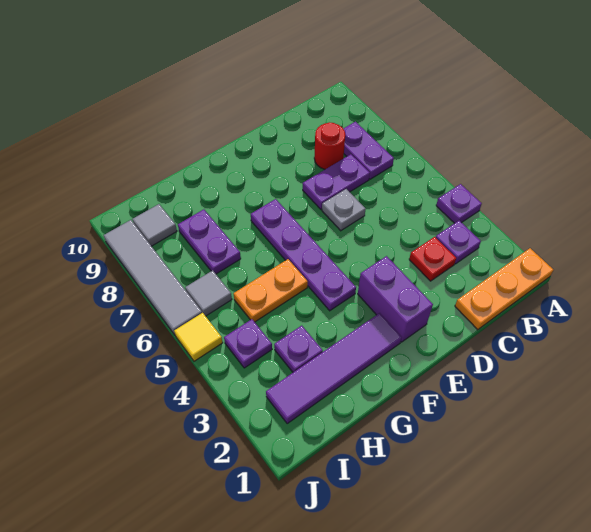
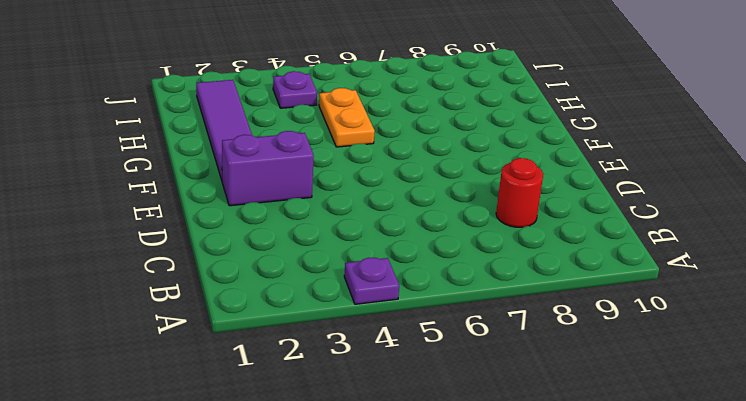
none -> orange 1x3 plate [455,248,553,330]
none -> purple 1x1 plate [436,221,481,264]
none -> purple 1x2 plate [343,122,394,179]

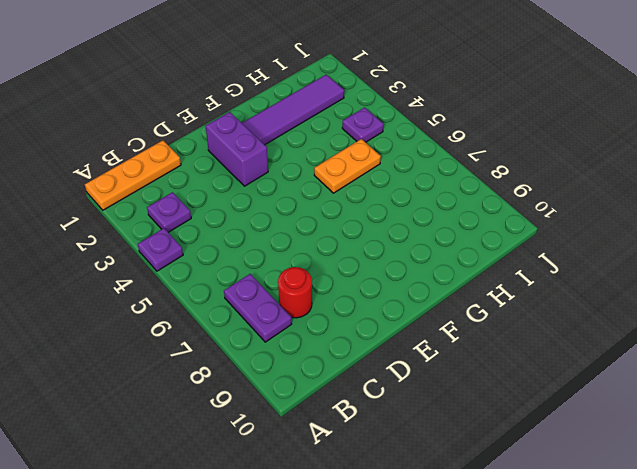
none -> red 1x1 plate [409,237,456,281]
none -> purple 1x2 plate [303,154,370,209]
none -> grey 1x1 plate [322,189,365,231]

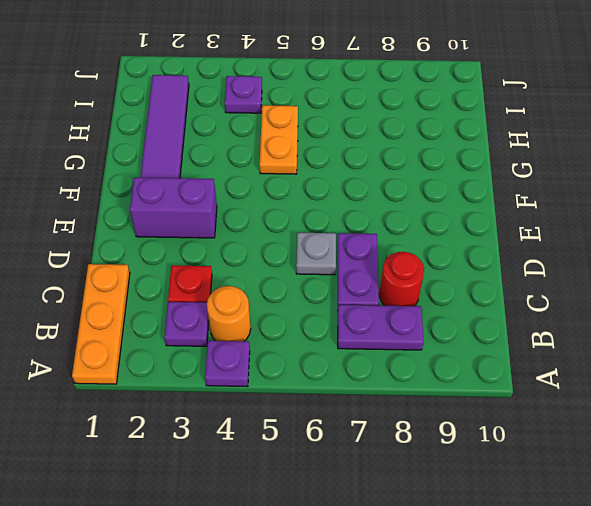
orange 1x1 round brick [207,286,251,341] -> none
none -> purple 1x4 plate [251,199,356,311]
none -> purple 1x1 plate [274,326,323,372]
none -> purple 1x2 plate [178,209,241,274]

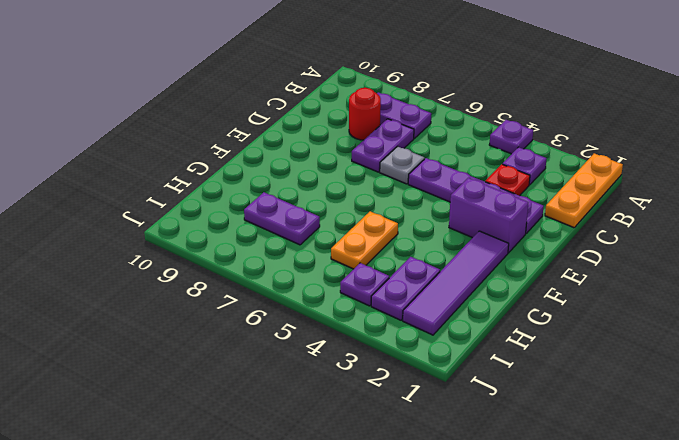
purple 1x4 plate [408,158,544,233] -> purple 1x4 plate moved to [251,199,356,311]
purple 1x2 plate [371,257,440,320] -> purple 1x1 plate [274,326,323,372]
none -> grey 1x1 tile [185,270,232,316]
none -> grey 1x1 tile [133,204,177,246]
none -> yellow 1x1 tile [174,313,223,361]

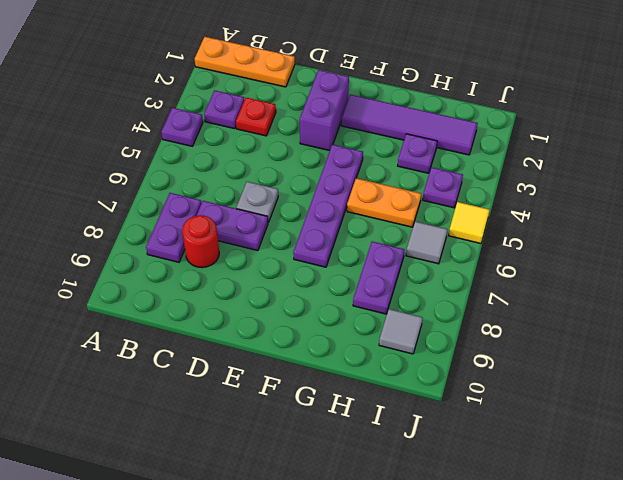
none -> grey 1x4 tile [104,220,202,335]

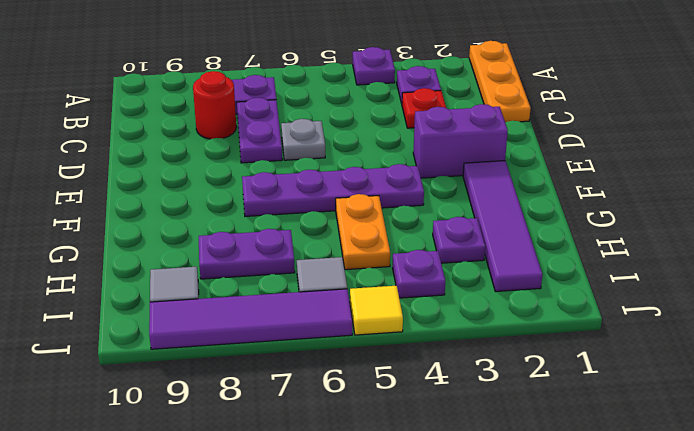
purple 1x4 tile [149,289,352,349] -> grey 1x4 tile [104,220,202,335]

